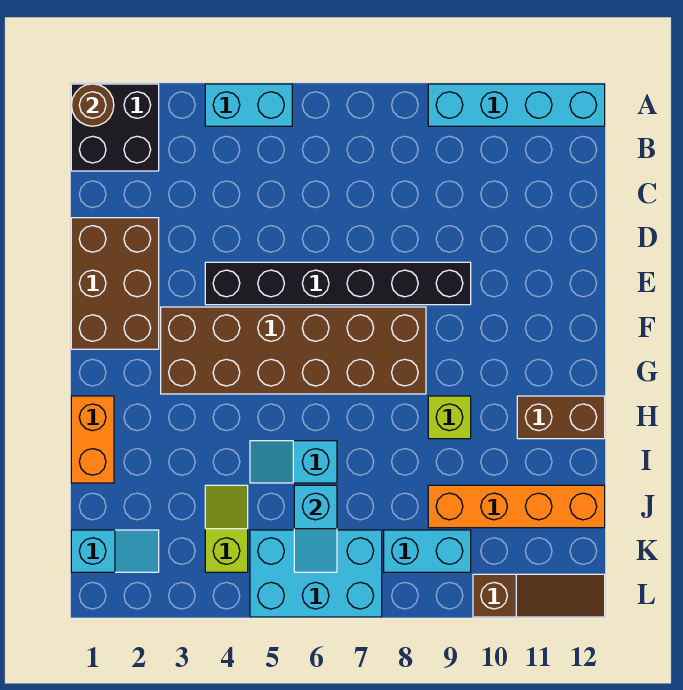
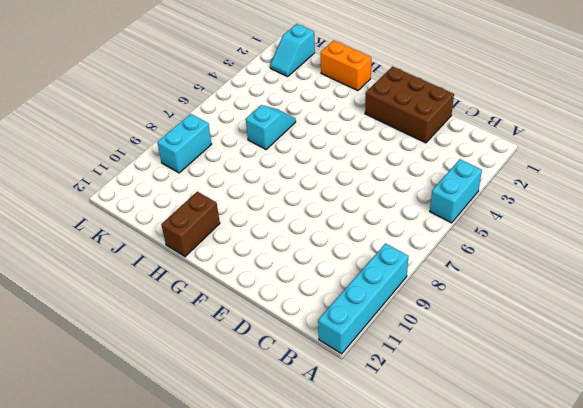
none -> black 2x2 brick [71,84,159,171]
none -> black 1x6 brick [205,262,471,305]
none -> brown 2x6 brick [161,307,426,394]

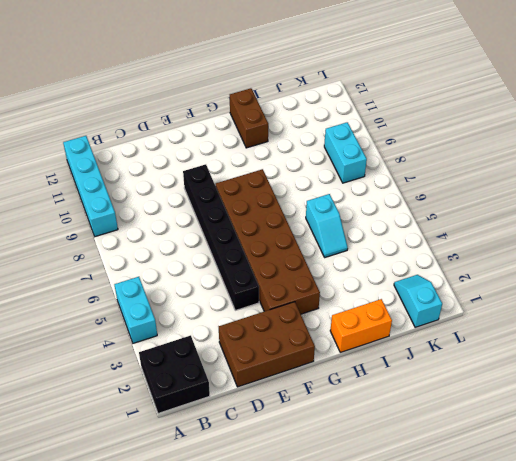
none -> lime 1x1 brick [428,396,471,439]
none -> lime 1x2 slope [205,485,248,572]
none -> orange 1x4 brick [428,485,605,528]

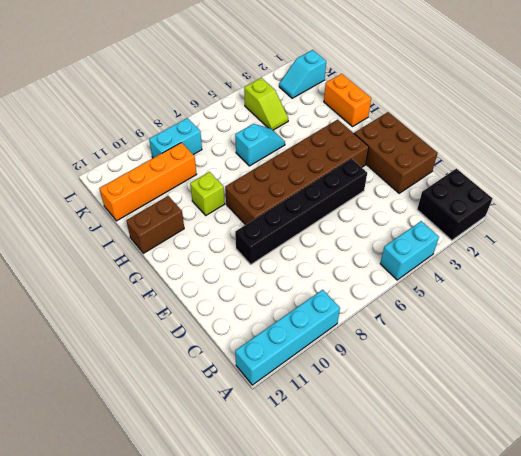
none -> cyan 2x3 brick [250,530,382,617]
none -> brown 1x3 slope [473,574,605,617]
none -> brown 1x1 round brick [71,84,114,126]

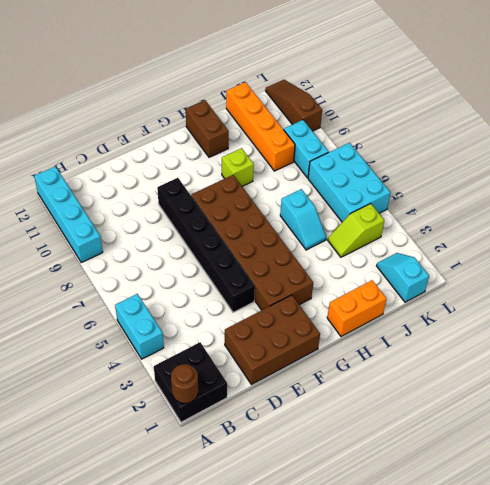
none -> cyan 1x2 slope [294,485,337,572]

